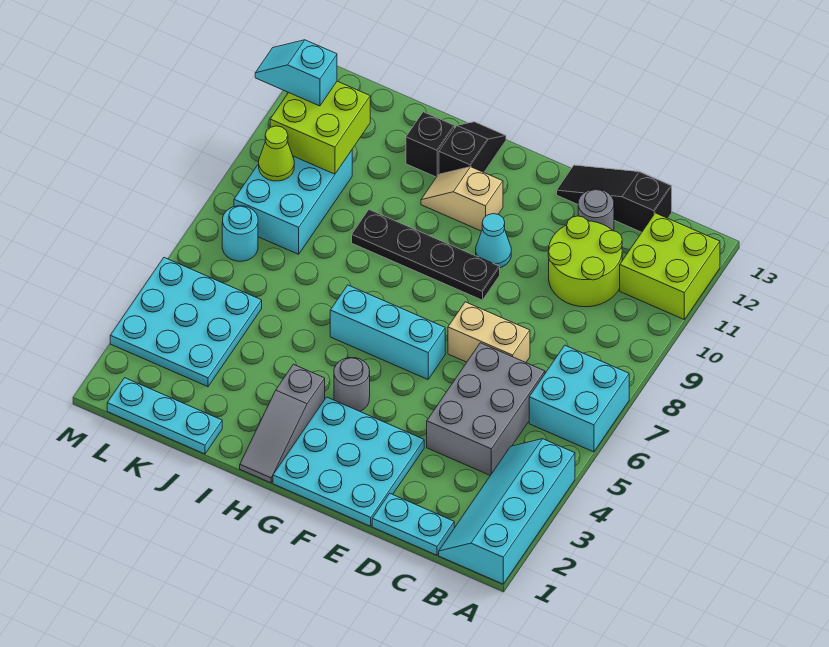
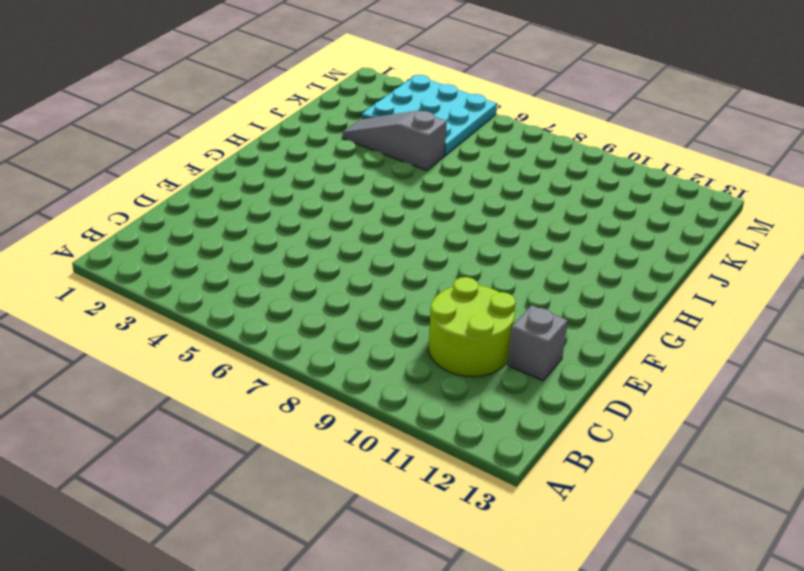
grey 1x1 brick [507,305,568,381] -> grey 1x1 round brick [578,189,614,231]
grey 1x3 slope [342,111,447,171] -> grey 1x3 slope moved to [240,364,325,483]
none -> cyan 2x4 slope [439,439,575,584]
none -> cyan 2x2 brick [529,345,629,452]
none -> lime 2x2 brick [620,213,720,319]

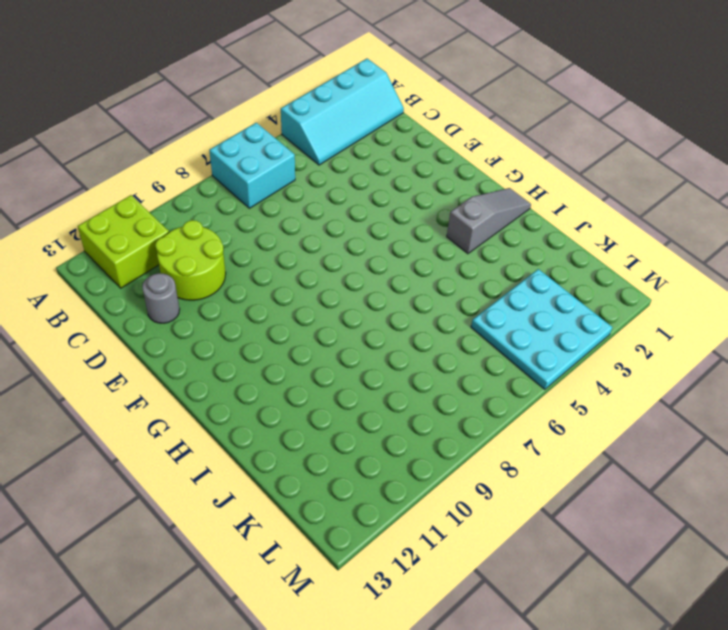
none -> cyan 1x2 plate [372,494,454,555]
none -> grey 2x3 brick [427,343,545,475]
none -> black 1x3 slope [557,165,672,232]

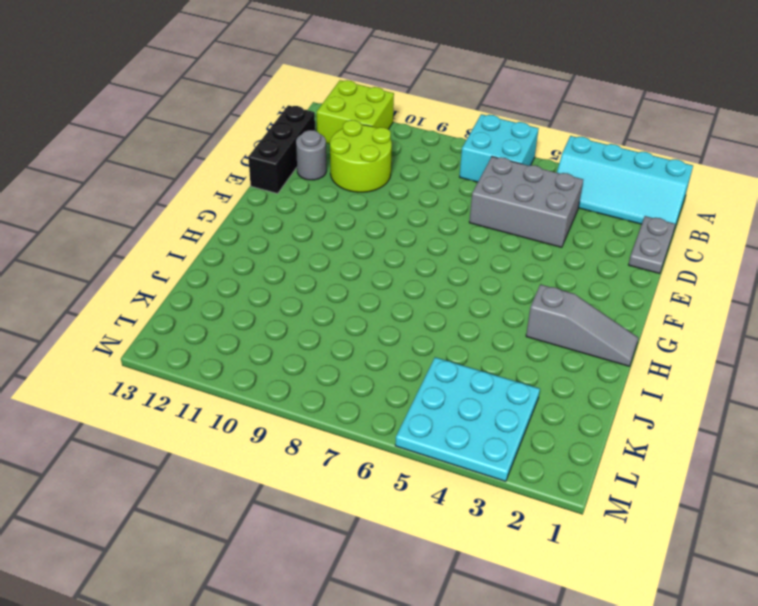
grey 1x2 plate [629,216,675,274] -> cyan 1x2 plate [372,494,454,555]
black 1x3 brick [248,105,315,194] -> black 1x3 slope [557,165,672,232]
none -> tan 1x2 brick [448,302,530,362]
none -> cyan 3x3 plate [273,397,424,526]
none -> cyan 1x3 brick [330,285,445,379]

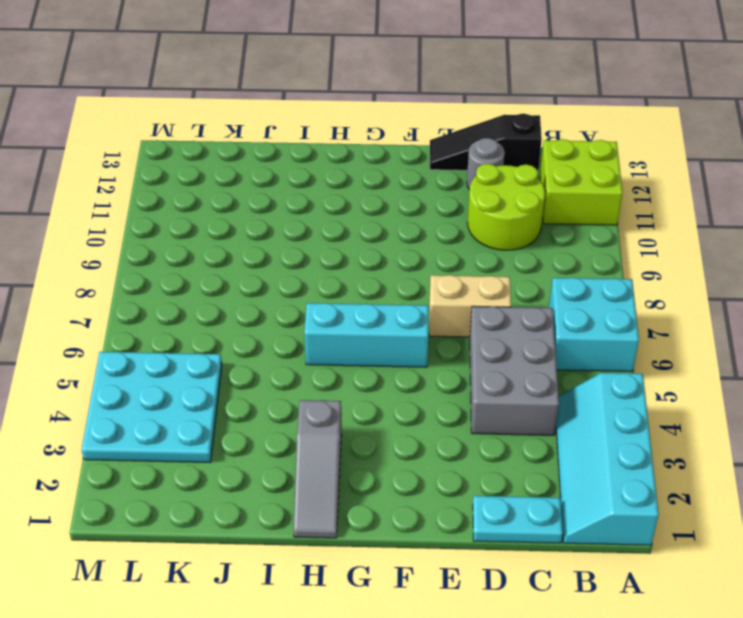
none -> cyan 3x3 plate [273,397,424,526]
none -> black 1x4 plate [352,210,500,300]
none -> cyan 1x1 cone [476,214,511,268]

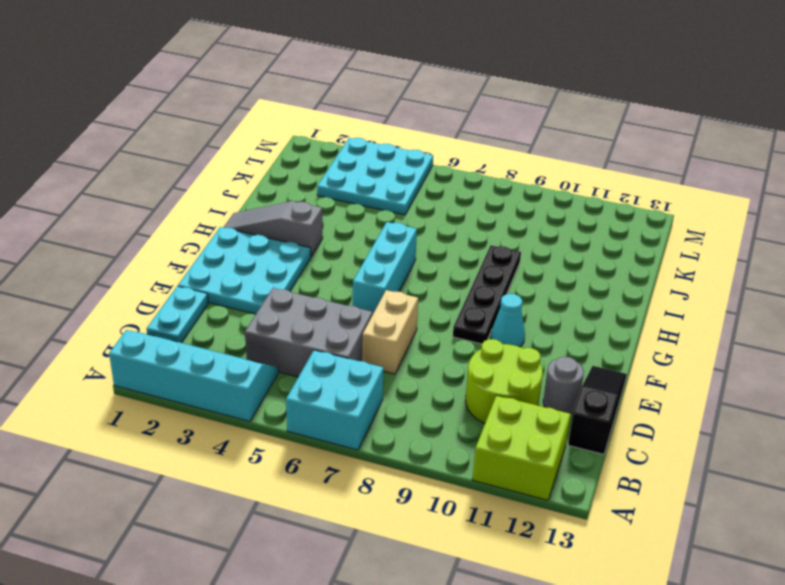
none -> grey 1x1 round brick [334,358,370,411]
none -> tan 1x2 slope [421,167,503,231]
none -> black 1x2 slope [439,122,506,174]

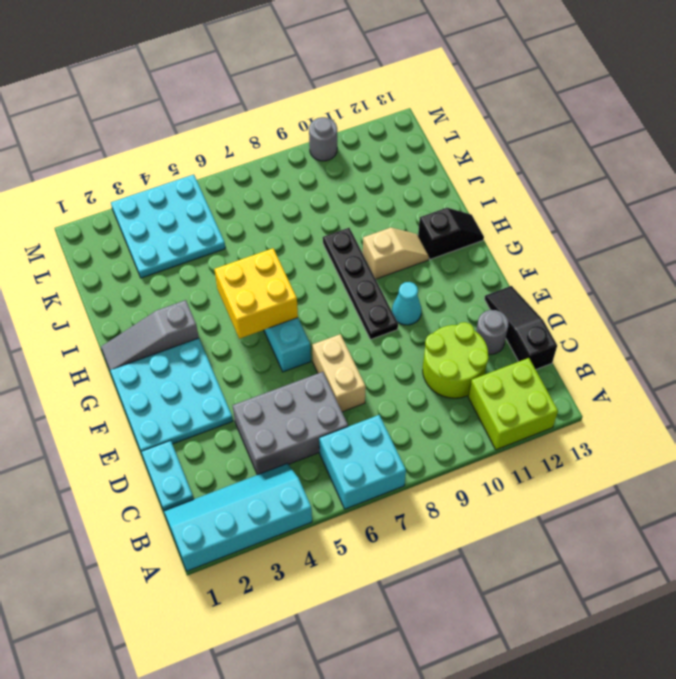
yellow 2x2 brick [214,248,298,339] -> none
tan 1x2 slope [363,228,429,279] -> tan 1x2 slope turned to [421,167,503,231]
grey 1x1 round brick [309,117,337,161] -> grey 1x1 round brick moved to [334,358,370,411]
none -> black 1x1 brick [406,112,455,177]
none -> cyan 1x3 plate [107,378,222,454]
none -> cyan 2x3 brick [234,150,352,254]

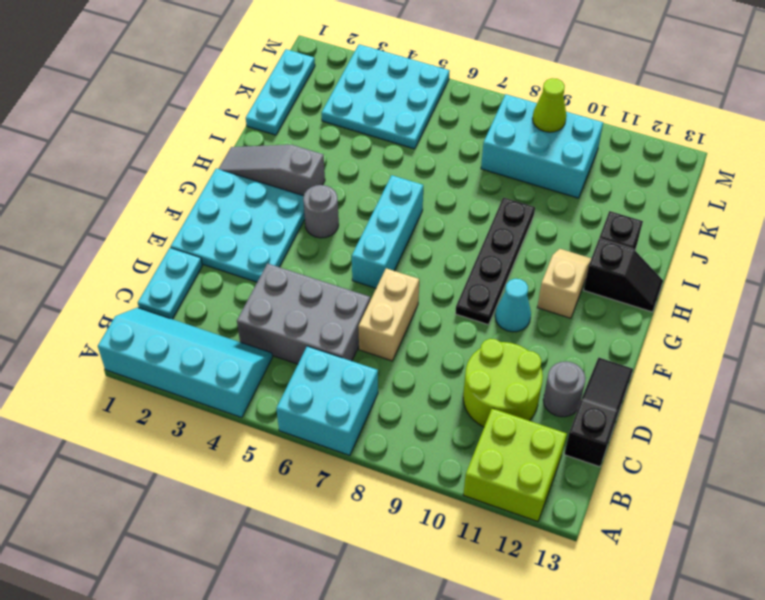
none -> cyan 1x1 round brick [222,206,258,261]
none -> lime 2x2 brick [270,81,370,174]
none -> cyan 1x2 slope [255,40,337,106]

